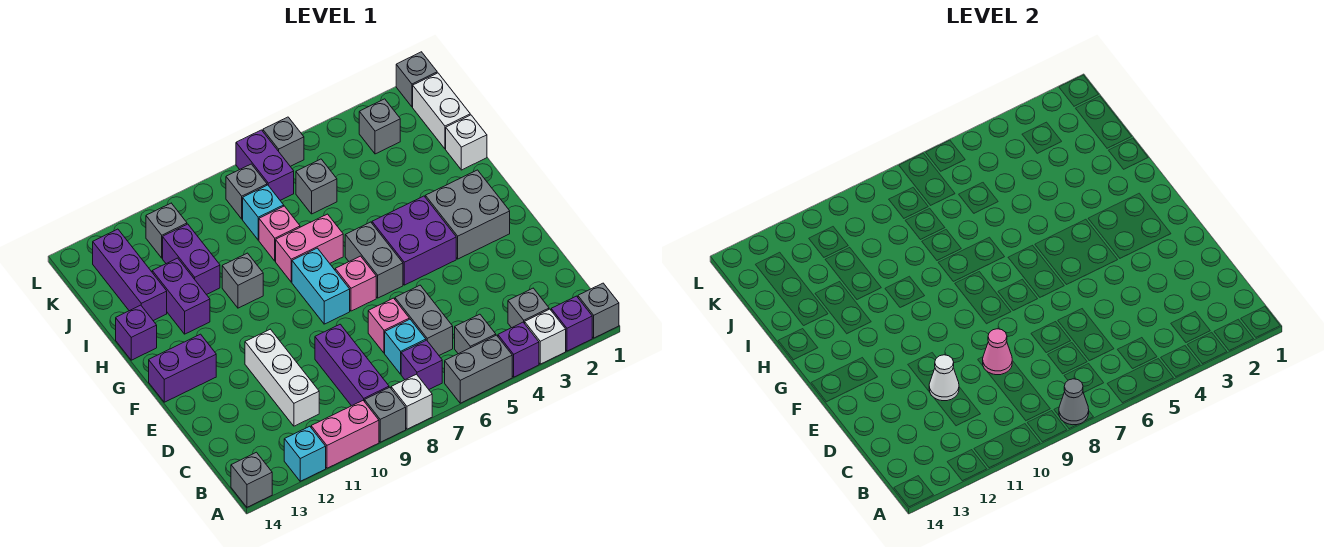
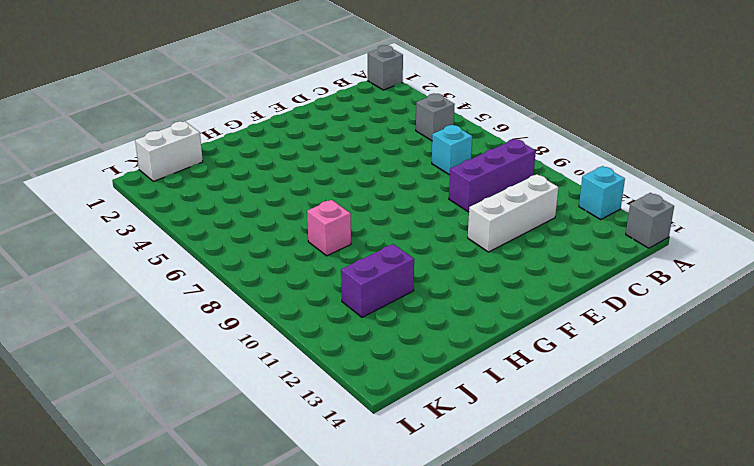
none -> purple 1x1 brick [551,296,592,351]
none -> white 1x1 brick [525,309,566,364]
none -> purple 1x1 brick [498,322,539,377]
none -> grey 1x2 brick [445,335,512,403]

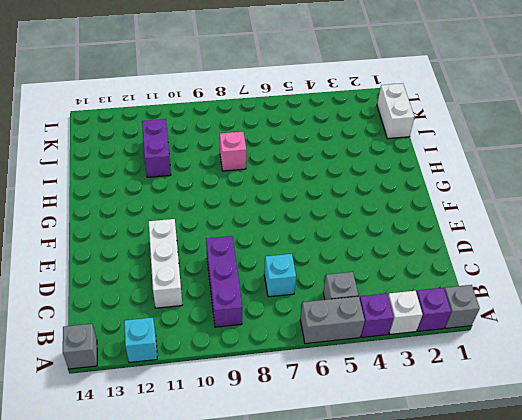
none -> white 1x1 brick [391,374,432,429]
none -> grey 1x1 brick [365,387,406,442]
none -> pink 1x2 brick [311,401,379,468]
none -> grey 1x1 brick [508,288,549,328]

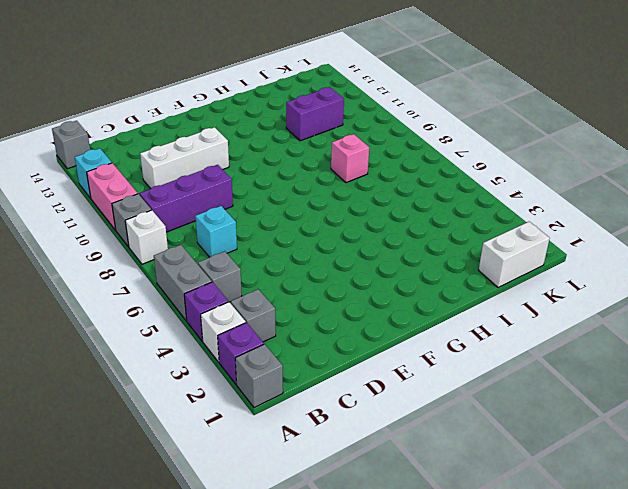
none -> purple 1x1 brick [401,340,442,389]
none -> grey 1x2 brick [395,285,453,355]
none -> pink 1x1 brick [368,298,409,353]
none -> grey 2x2 brick [425,170,510,259]

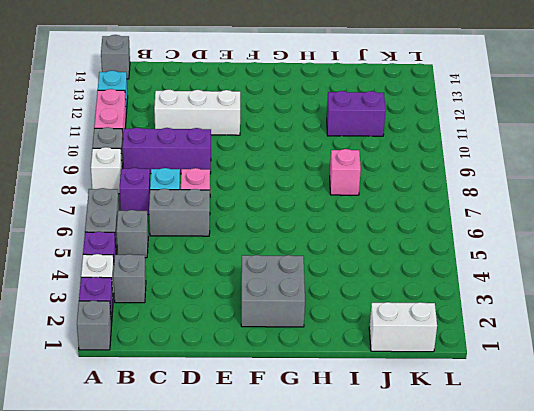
none -> purple 2x2 brick [372,196,456,285]
none -> grey 1x2 brick [345,222,403,298]
none -> pink 1x1 brick [335,256,376,311]
none -> cyan 1x2 brick [292,248,350,324]

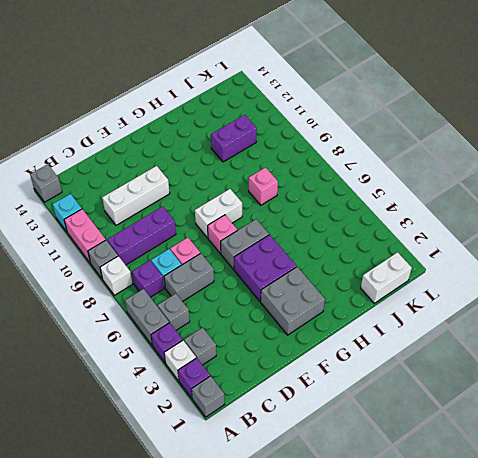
white 1x2 brick [195,189,242,238] -> cyan 1x2 brick [292,248,350,324]
none -> purple 1x2 brick [149,334,216,402]
none -> pink 1x2 brick [276,214,343,282]
none -> grey 1x1 brick [222,253,263,308]
none -> purple 1x2 brick [152,258,210,334]

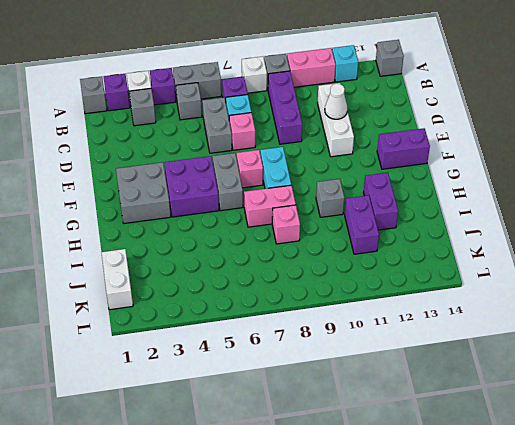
none -> purple 1x1 brick [116,305,157,360]
none -> white 1x1 brick [446,115,487,170]
none -> purple 1x3 brick [93,229,167,321]
none -> grey 1x1 brick [296,159,337,214]

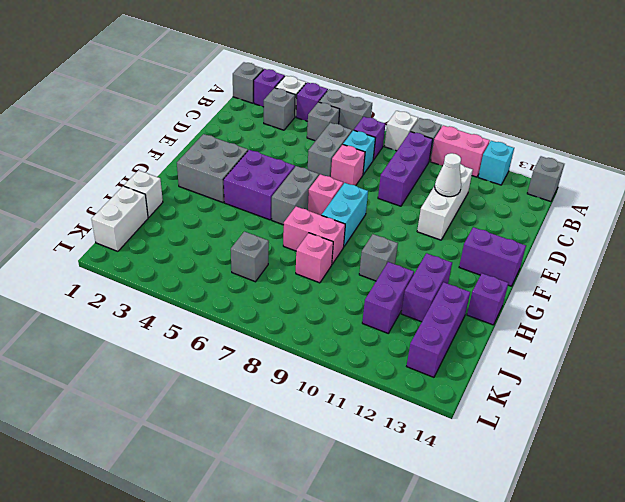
none -> cyan 1x1 brick [243,185,284,240]
none -> grey 1x1 brick [359,99,400,154]
none -> purple 1x2 brick [236,130,294,200]
none -> grey 1x1 brick [226,164,267,219]

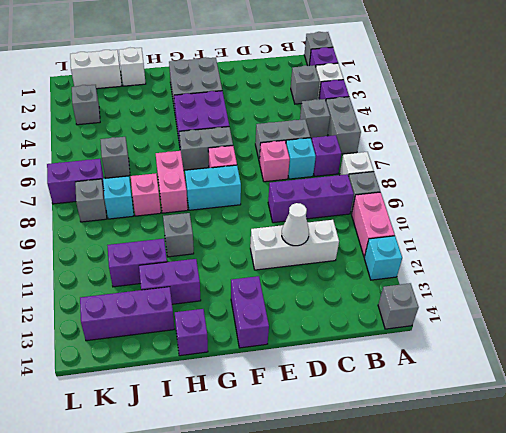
none -> grey 1x1 brick [146,203,187,258]
none -> grey 1x1 brick [396,52,437,107]
none -> grey 1x1 brick [263,117,304,166]
none -> grey 1x1 cone [1059,379,1089,425]

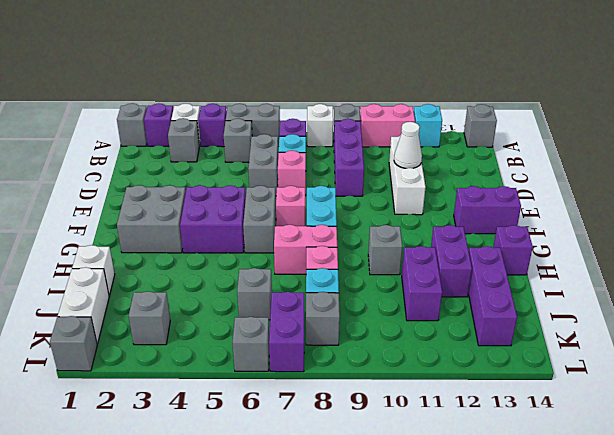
none -> grey 1x1 brick [146,203,187,258]
none -> grey 1x1 cone [1059,379,1089,425]
none -> pink 1x1 cone [983,329,1012,375]

